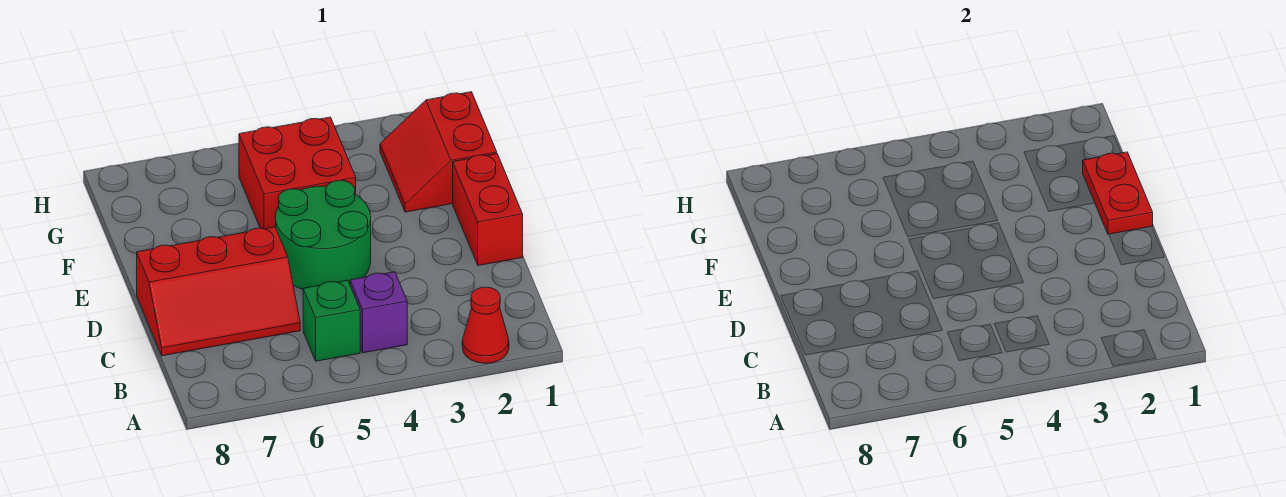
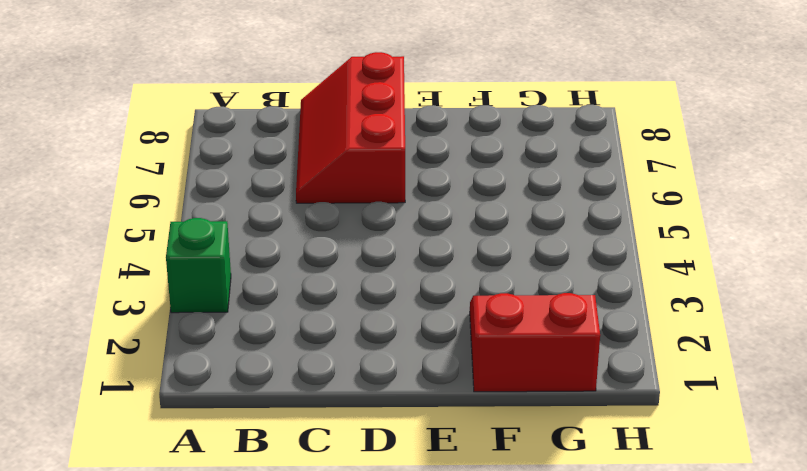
green 1x1 brick [166,218,231,313] -> green 1x1 brick moved to [303,280,360,361]
none -> red 1x1 cone [462,287,509,363]
none -> purple 1x1 brick [350,272,407,353]

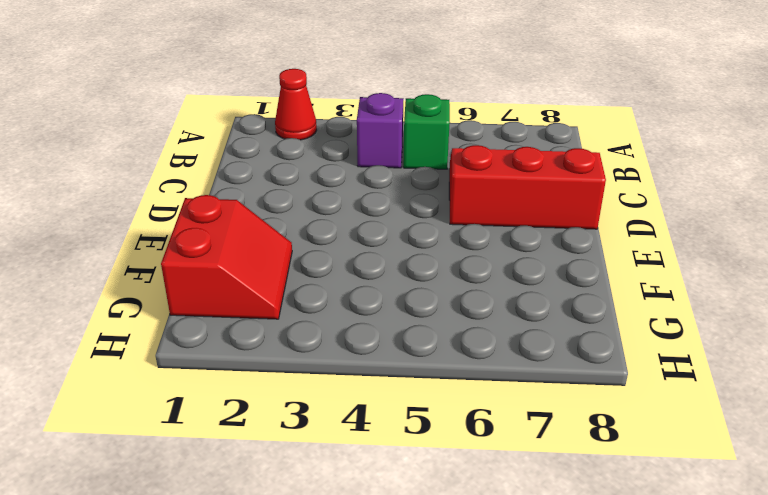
none -> red 1x2 brick [453,154,523,265]
none -> green 2x2 round brick [276,180,371,289]

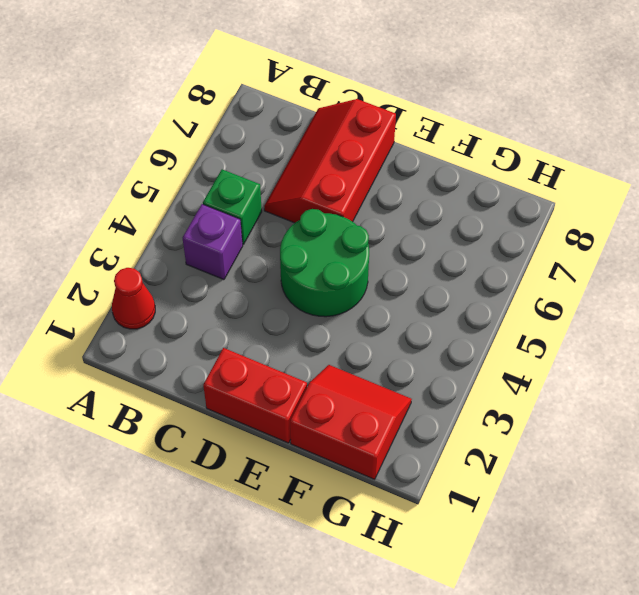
none -> red 2x2 brick [239,117,356,229]
none -> red 1x2 plate [1083,152,1153,235]

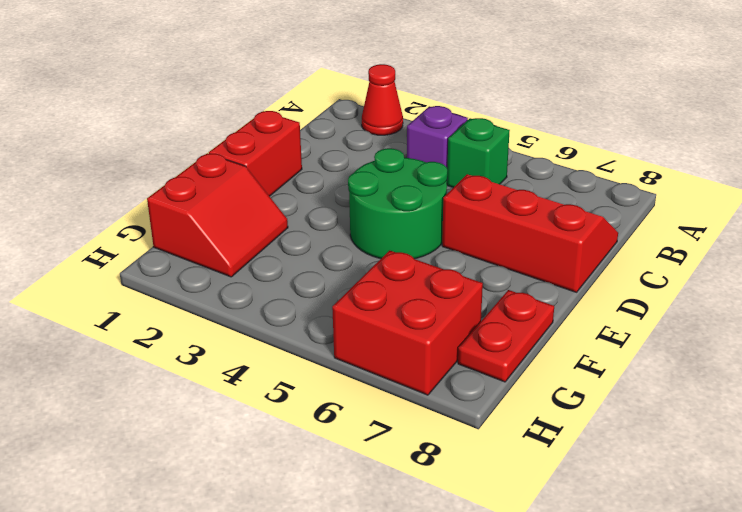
red 1x2 plate [458,290,554,382] -> red 1x2 plate moved to [1083,152,1153,235]
red 2x2 brick [332,250,483,395] -> red 2x2 brick moved to [239,117,356,229]

